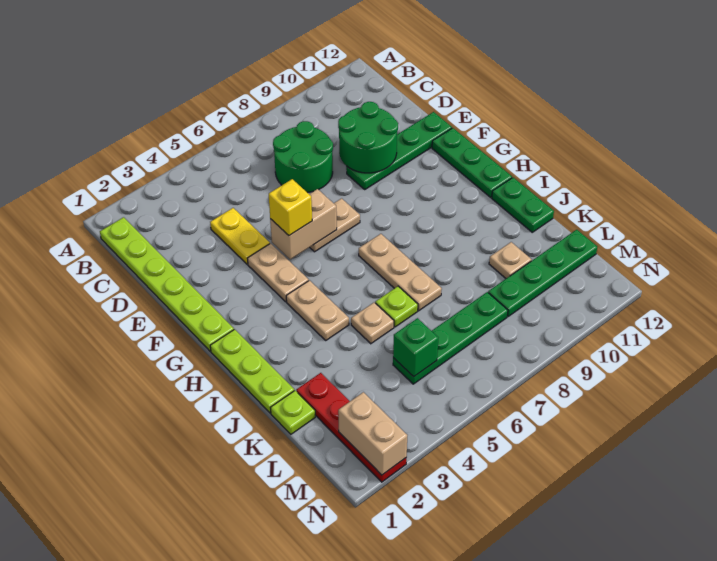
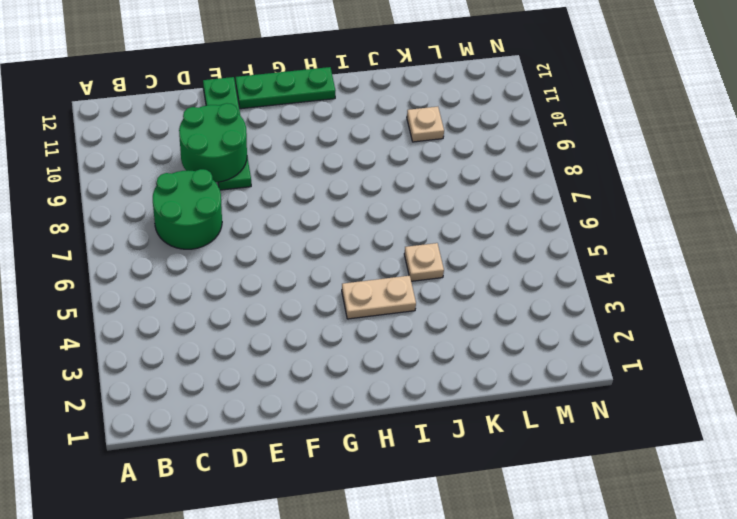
none -> lime 1x6 plate [100,217,234,351]
none -> yellow 1x2 plate [210,208,270,264]
none -> tan 1x2 plate [247,243,309,302]

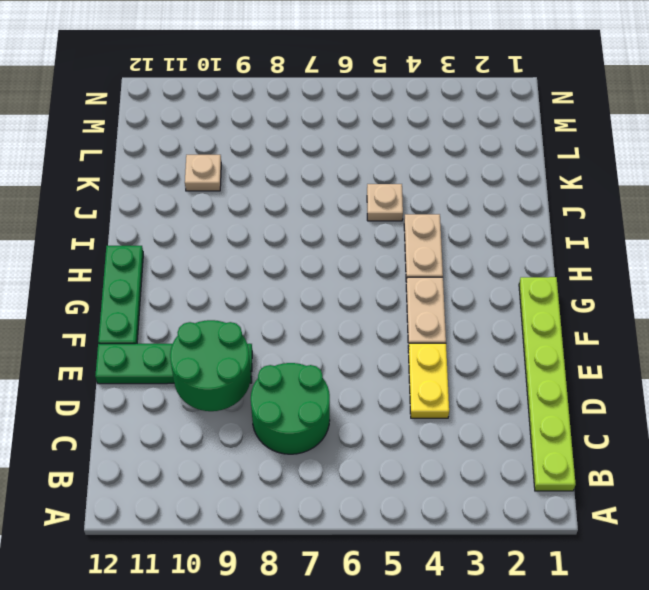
none -> tan 1x2 plate [310,198,360,252]
none -> lime 1x3 plate [210,329,294,413]
none -> tan 1x3 plate [359,234,442,311]

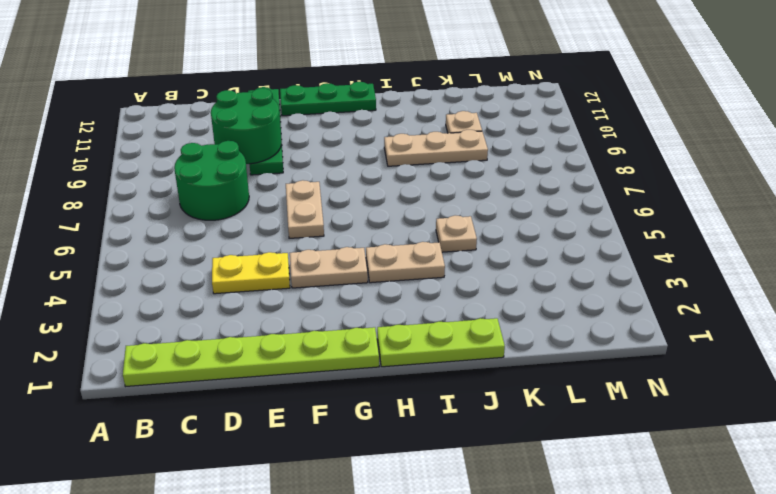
tan 1x3 plate [384,130,488,166] -> tan 1x3 plate moved to [359,234,442,311]
none -> green 1x2 plate [492,177,554,232]
none -> lime 1x1 plate [375,286,418,327]
none -> lime 1x1 plate [271,390,315,434]

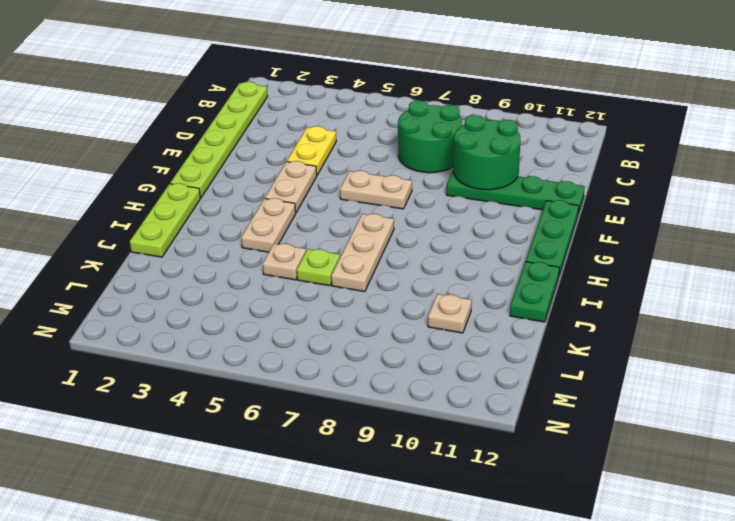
none -> lime 1x1 plate [271,390,315,434]
none -> red 1x4 plate [297,373,406,482]
none -> green 1x4 plate [393,292,508,384]

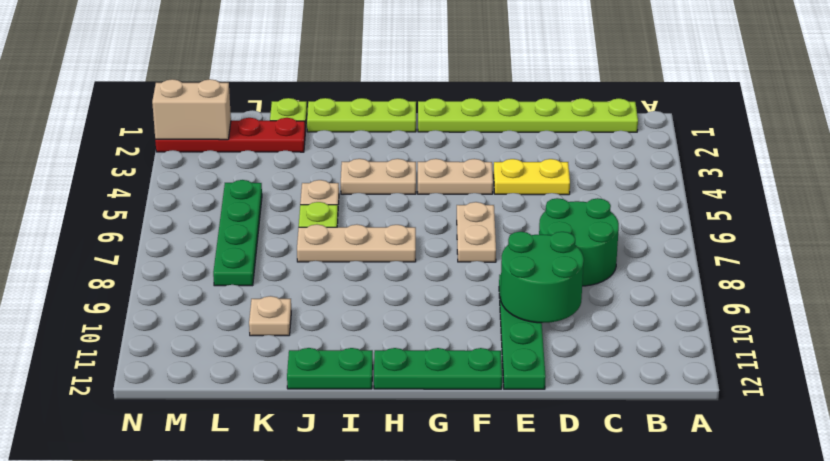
none -> green 1x4 plate [488,230,597,316]
none -> tan 1x2 brick [270,189,337,259]
none -> green 1x1 brick [393,318,438,377]

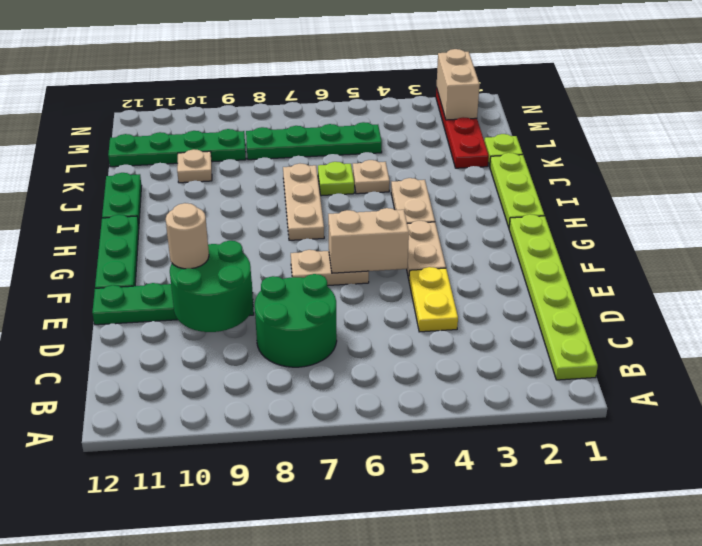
tan 1x1 round brick [166,203,209,269] -> none
none -> green 1x1 brick [393,318,438,377]
none -> yellow 1x1 brick [269,179,312,236]

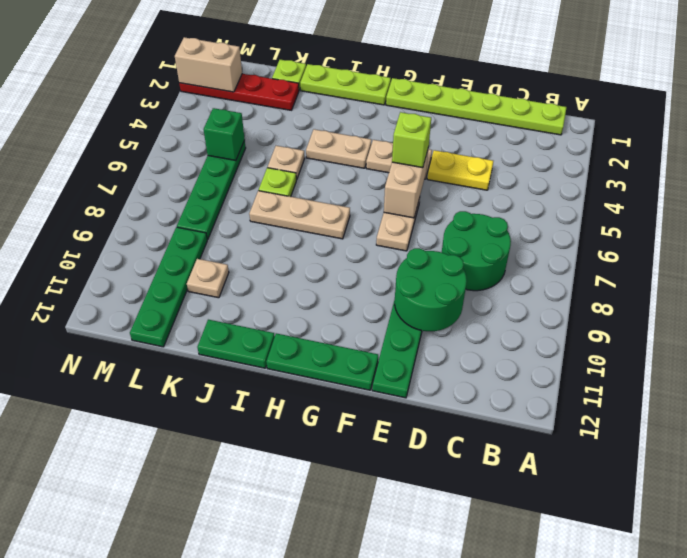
lime 1x1 brick [392,112,431,168] -> yellow 1x1 brick [269,179,312,236]

